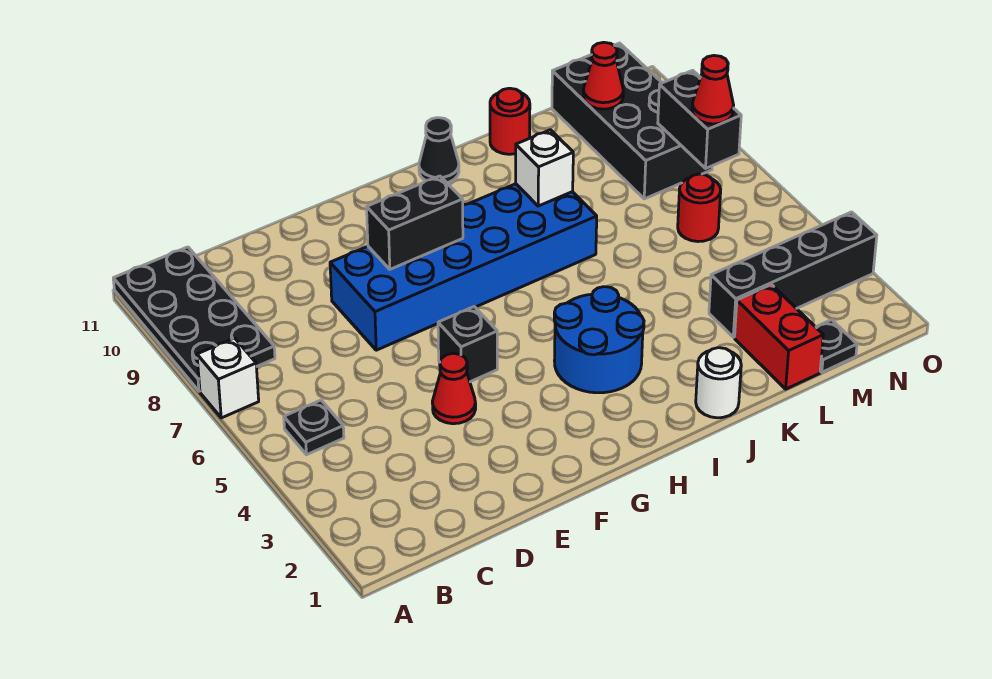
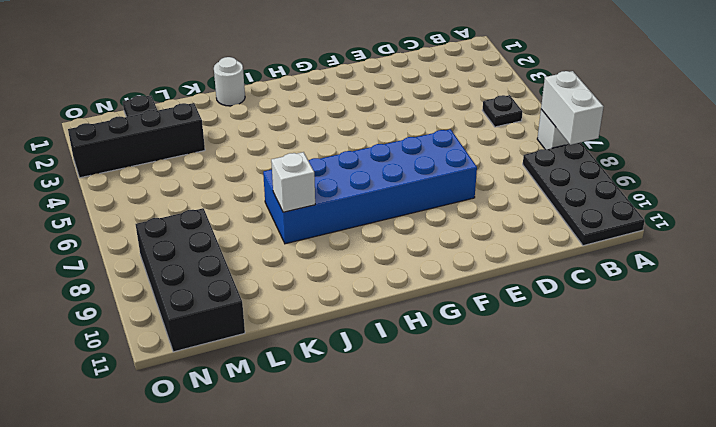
white 1x2 brick [541,71,604,145] -> none
none -> red 1x1 cone [432,353,476,424]
none -> black 1x1 brick [438,307,497,382]
none -> blue 2x2 round brick [554,287,644,393]

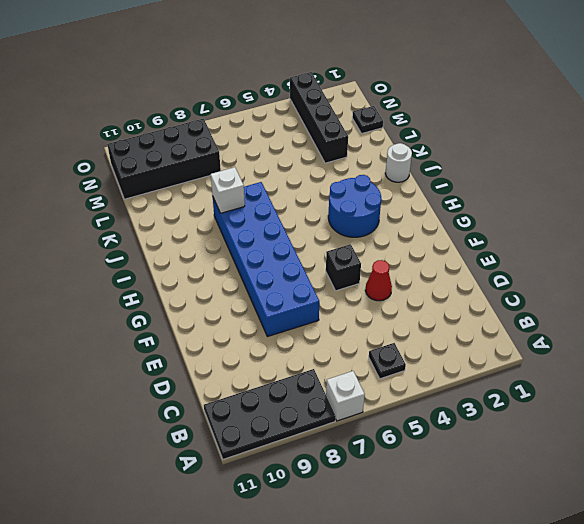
none -> black 1x1 cone [419,118,459,183]
none -> red 1x1 round brick [490,88,530,154]
none -> red 1x2 brick [735,285,823,389]

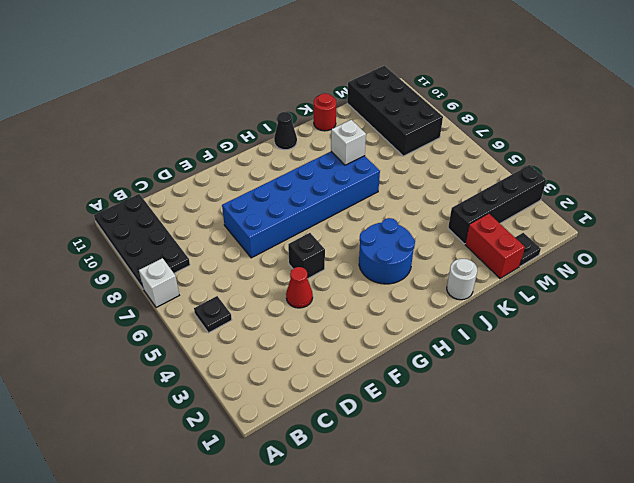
none -> red 1x1 round brick [678,174,721,242]
none -> black 1x2 brick [367,176,463,269]
none -> red 1x1 cone [583,42,623,109]

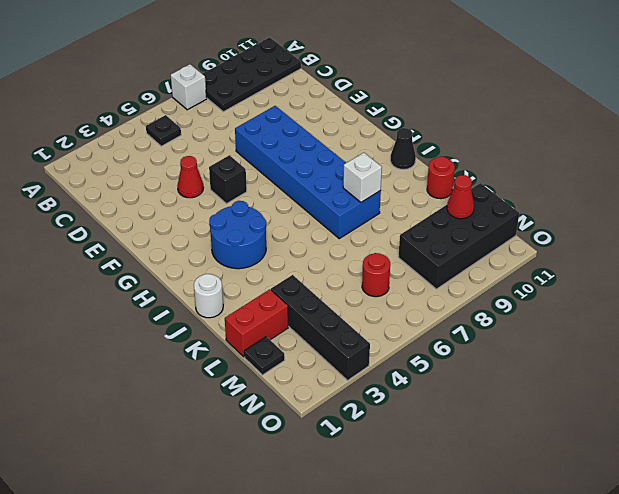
none -> black 1x2 brick [367,176,463,269]
none -> black 1x2 brick [658,70,741,168]
none -> red 1x1 cone [692,56,734,124]

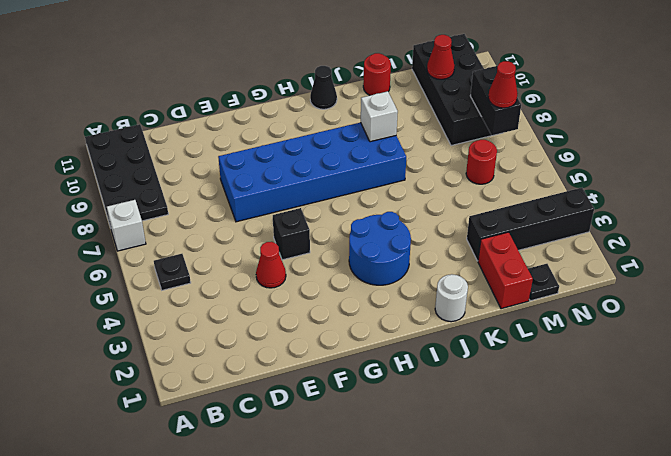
none -> black 1x2 brick [367,176,463,269]

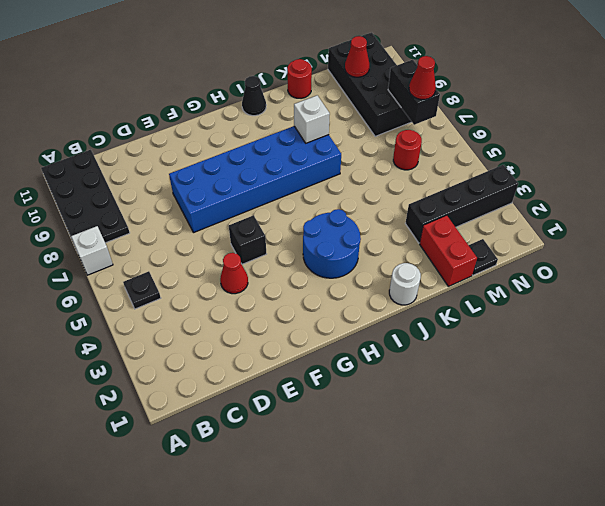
none -> black 1x2 brick [367,176,463,269]

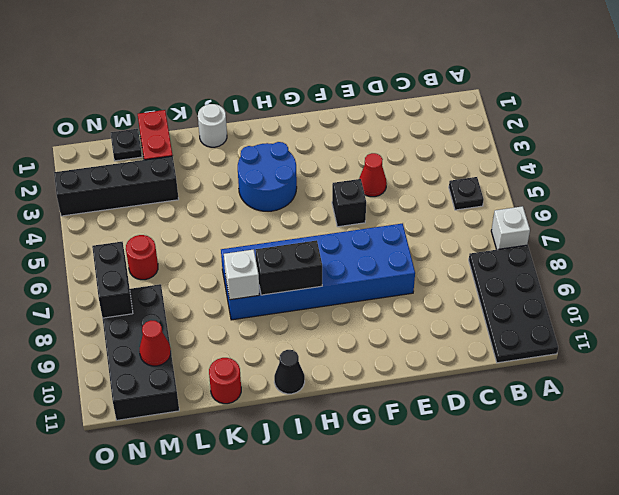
black 1x2 brick [255,240,322,295] -> black 1x2 brick moved to [367,176,463,269]
none -> red 1x1 cone [692,56,734,124]

